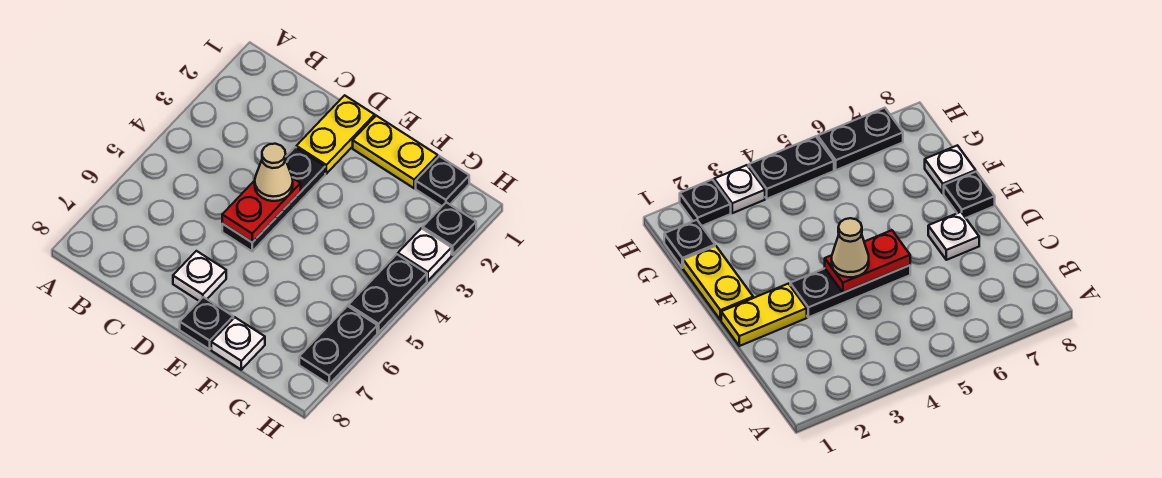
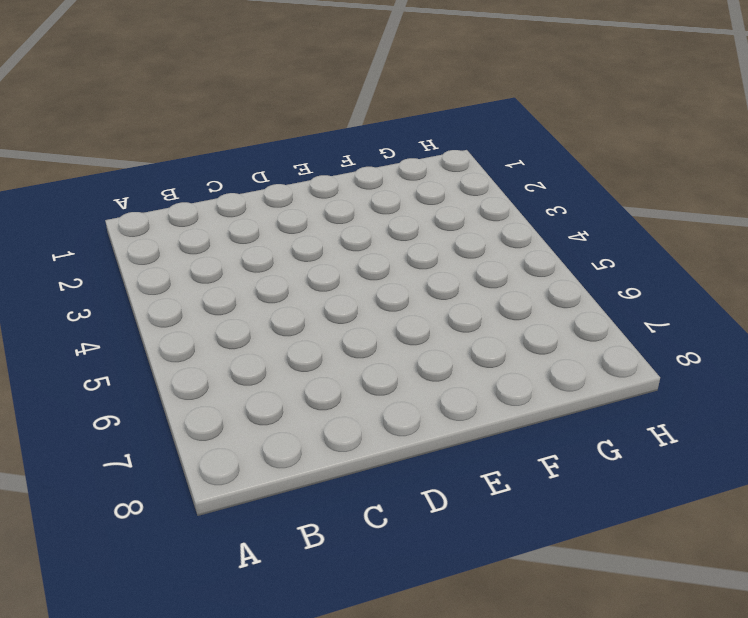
none -> yellow 1x2 plate [296,95,375,174]
none -> black 1x3 plate [222,147,325,251]
none -> white 1x1 plate [173,251,226,301]

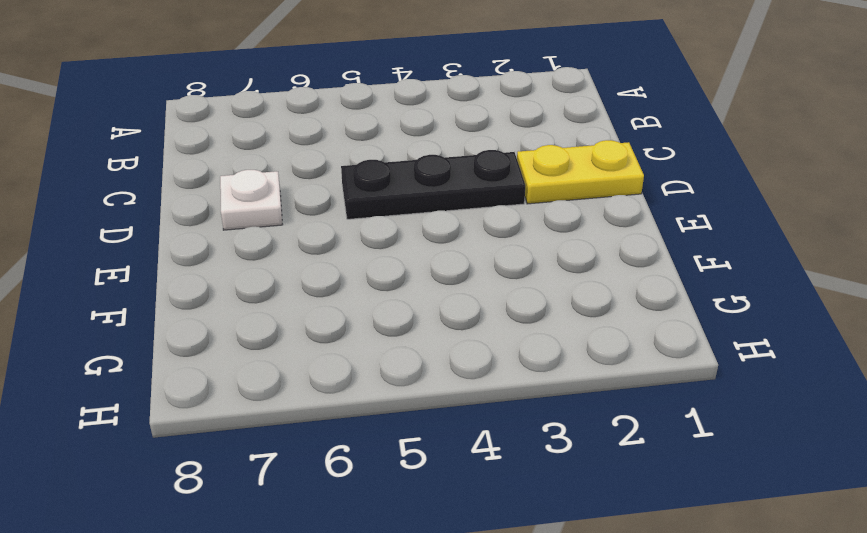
none -> yellow 1x2 plate [353,116,438,188]
none -> black 1x1 plate [180,297,233,349]
none -> white 1x1 plate [211,318,265,370]

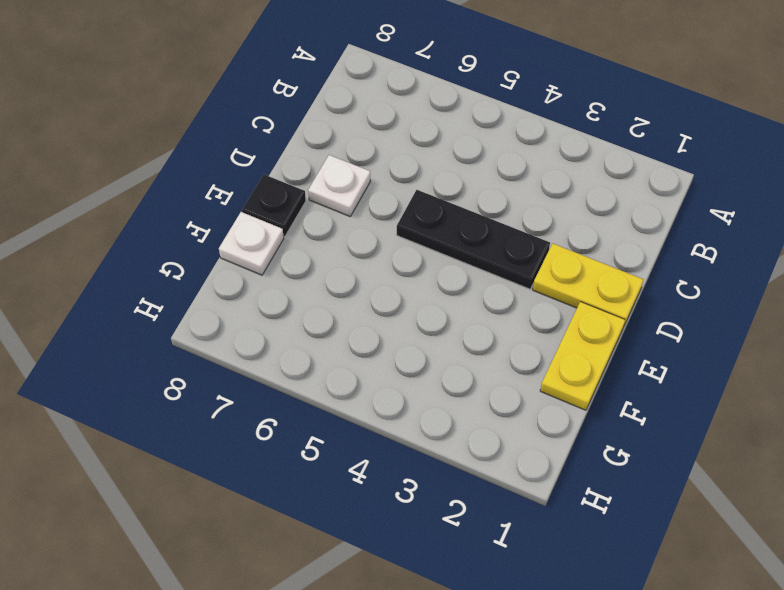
none -> black 1x1 plate [416,156,469,206]
none -> black 1x1 plate [423,202,476,255]
none -> white 1x1 plate [398,228,452,281]

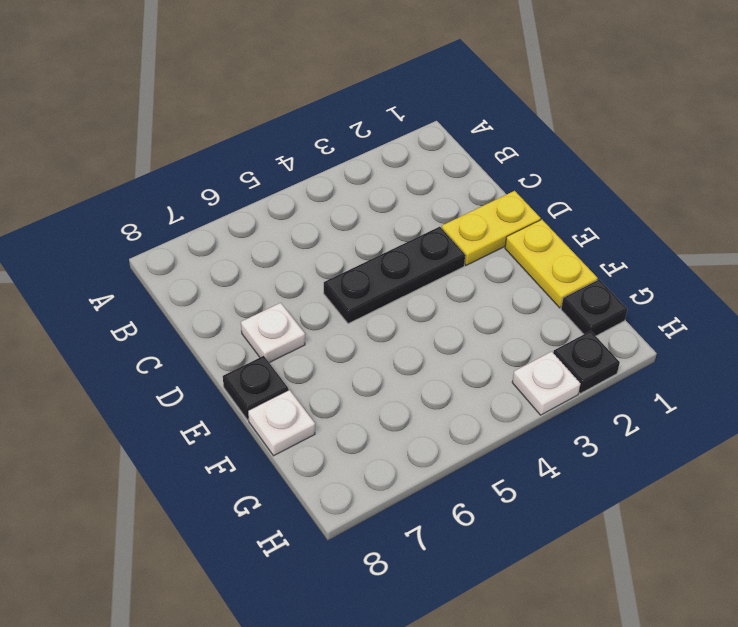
none -> black 1x2 plate [349,254,427,333]
none -> black 1x2 plate [299,306,377,384]
none -> red 1x2 plate [222,178,301,242]

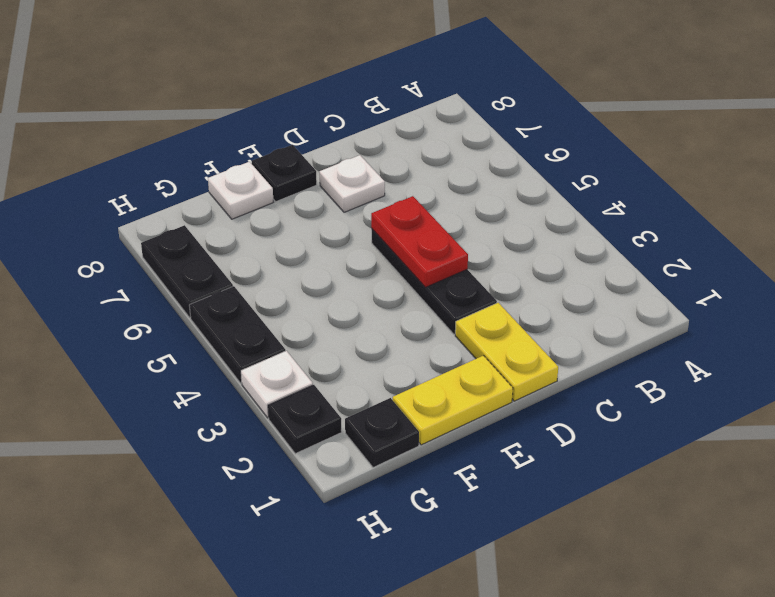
none -> tan 1x1 cone [255,144,293,201]

